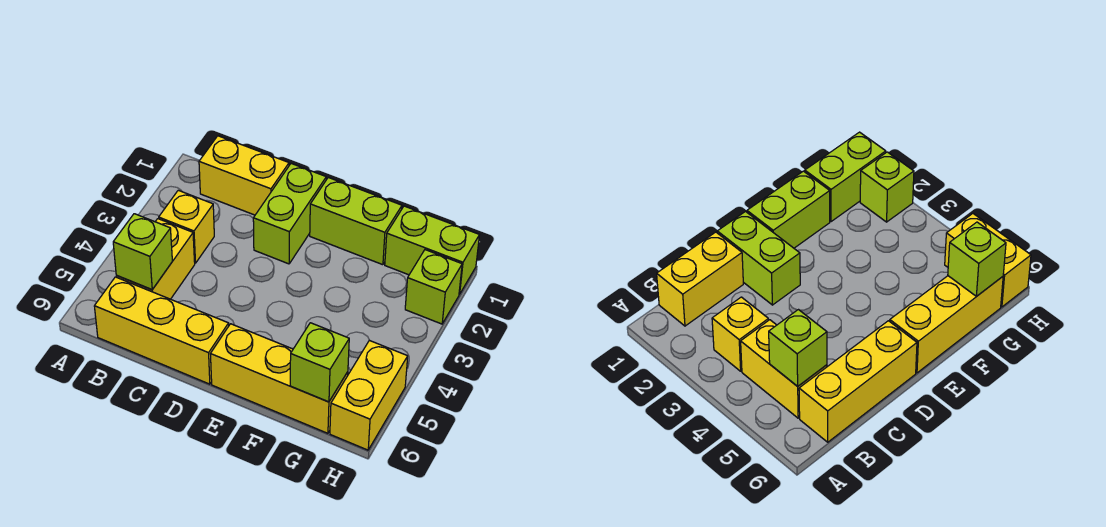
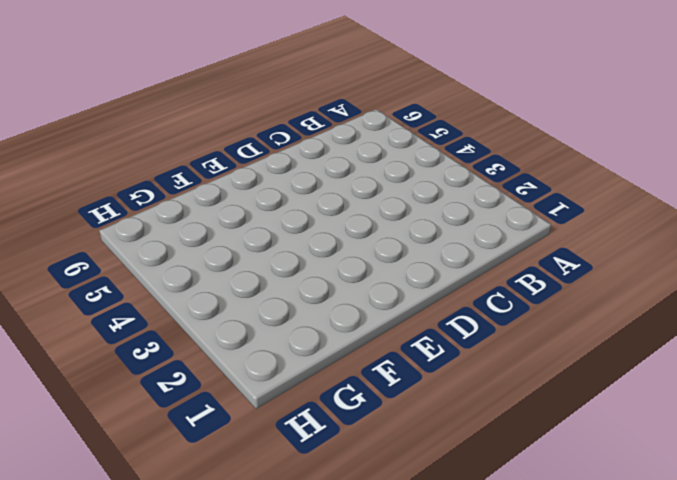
none -> yellow 1x2 brick [199,136,289,215]
none -> yellow 1x1 brick [159,190,214,263]
none -> yellow 1x2 brick [116,219,195,299]

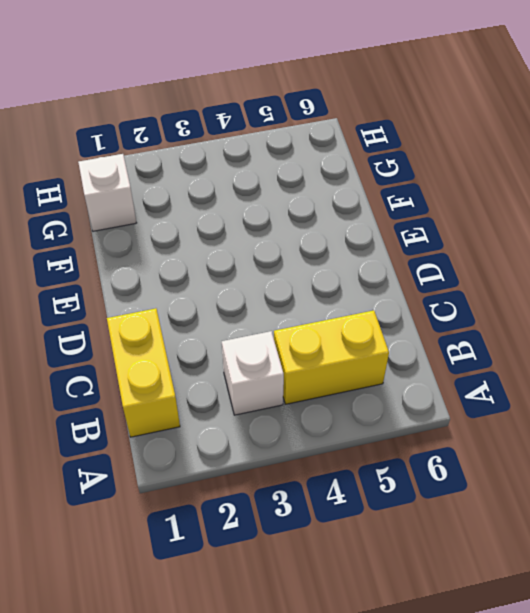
white 1x1 brick [222,331,284,415] -> yellow 1x1 brick [159,190,214,263]
white 1x1 brick [78,154,136,231] -> lime 1x2 brick [385,206,479,294]
none -> yellow 1x3 brick [94,277,229,384]
none -> lime 1x2 brick [253,164,326,264]
none -> lime 1x2 brick [310,177,402,265]

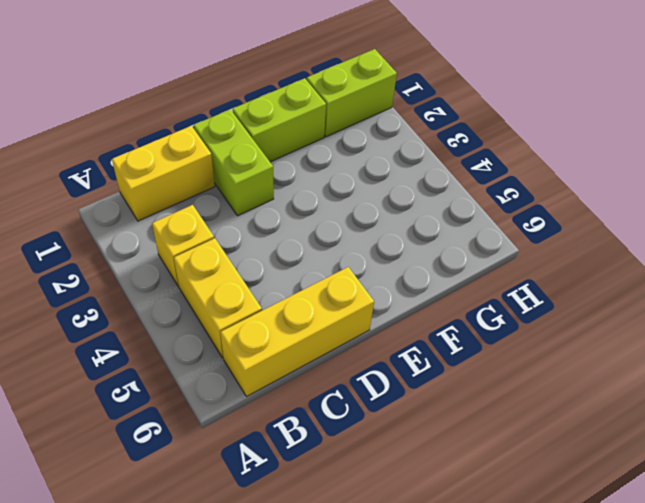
none -> yellow 1x3 brick [211,324,348,433]
none -> lime 1x1 brick [405,250,462,324]
none -> yellow 1x2 brick [330,340,408,450]

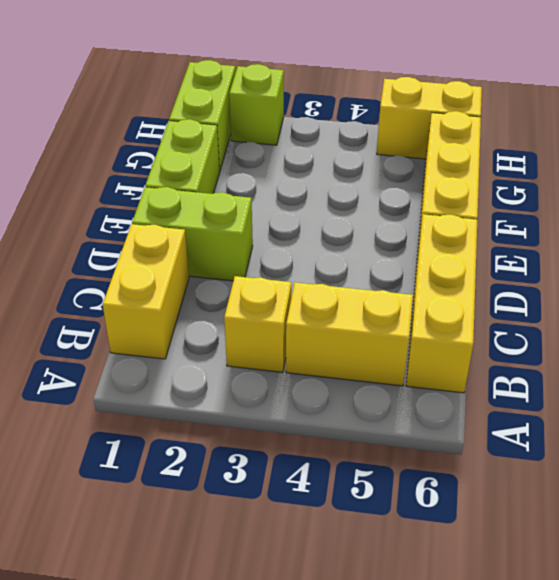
none -> lime 1x1 brick [113,214,172,290]
none -> lime 1x1 brick [290,323,349,402]

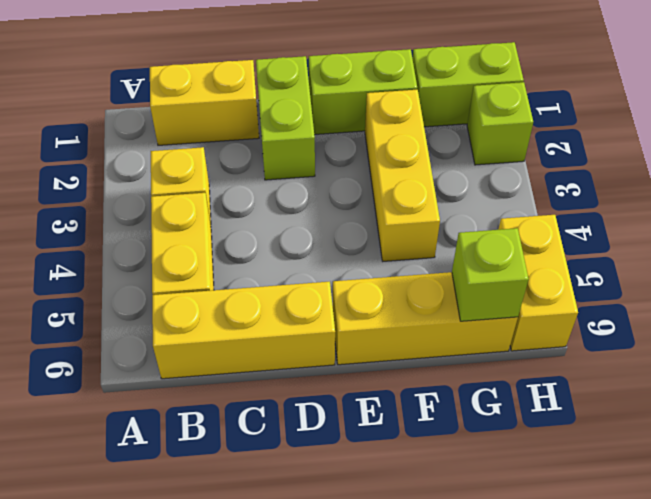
yellow 1x3 brick [365,90,440,261] -> none
none -> lime 1x1 brick [113,214,172,290]

